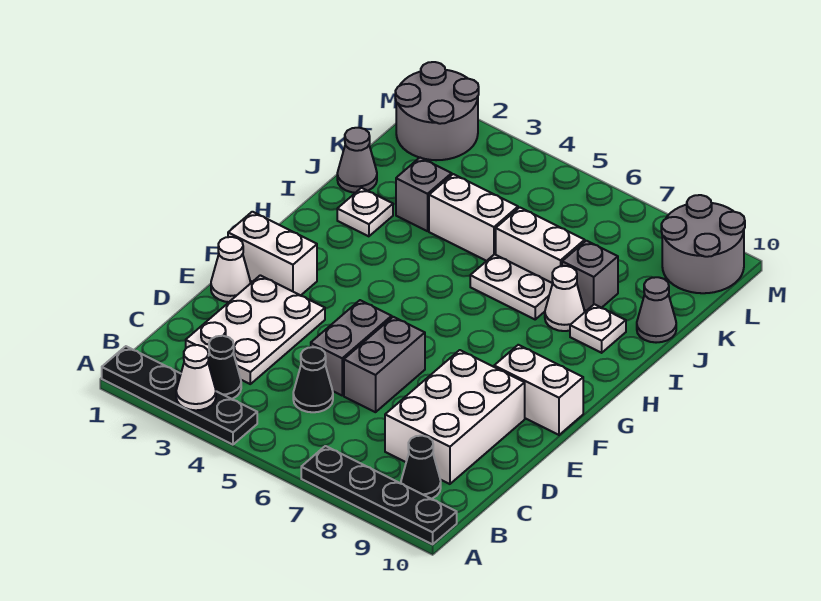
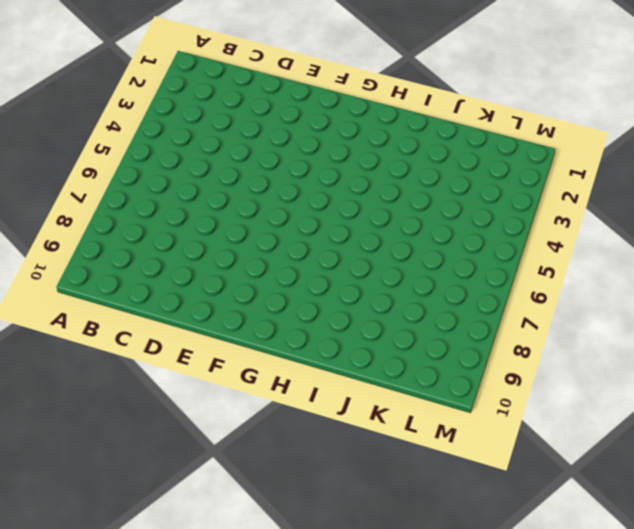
none -> black 1x4 plate [102,346,257,445]
none -> black 1x4 plate [301,446,457,544]
none -> black 1x1 cone [208,336,241,399]

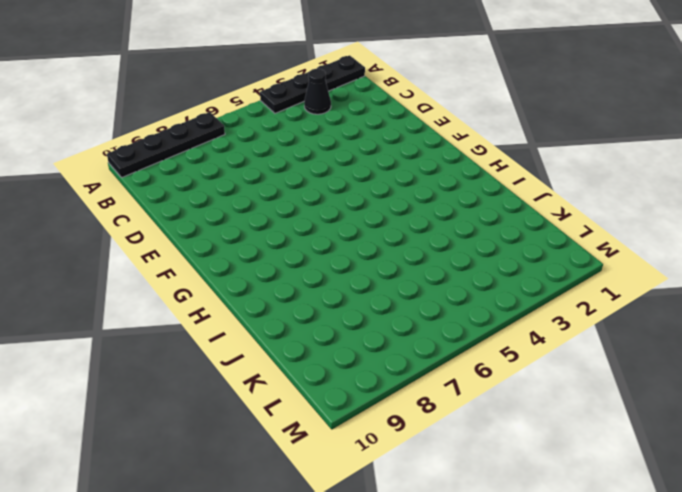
none -> black 1x1 cone [401,436,441,499]
none -> white 2x3 plate [186,275,325,384]
none -> black 1x1 cone [293,347,333,412]

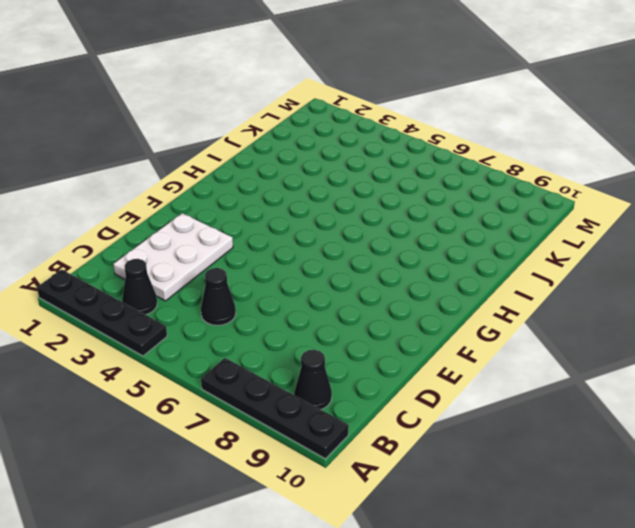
none -> white 2x3 brick [385,350,525,484]
none -> grey 1x2 brick [311,300,392,395]
none -> grey 1x2 brick [344,317,425,412]

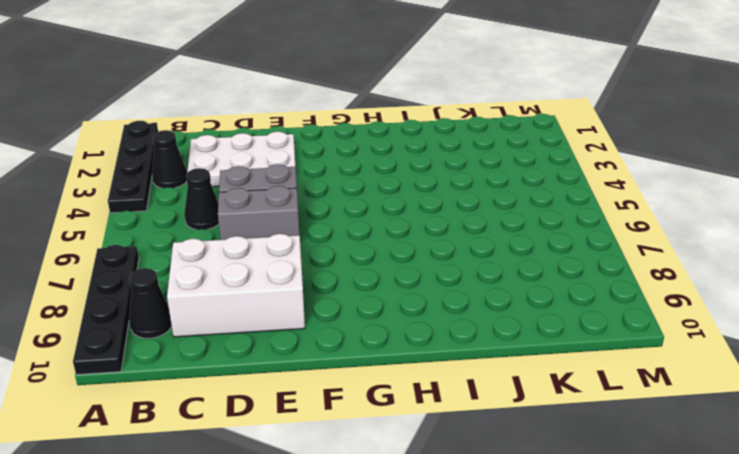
none -> white 1x1 cone [211,237,251,302]
none -> white 1x2 brick [228,212,317,295]
none -> white 1x2 brick [494,345,583,435]

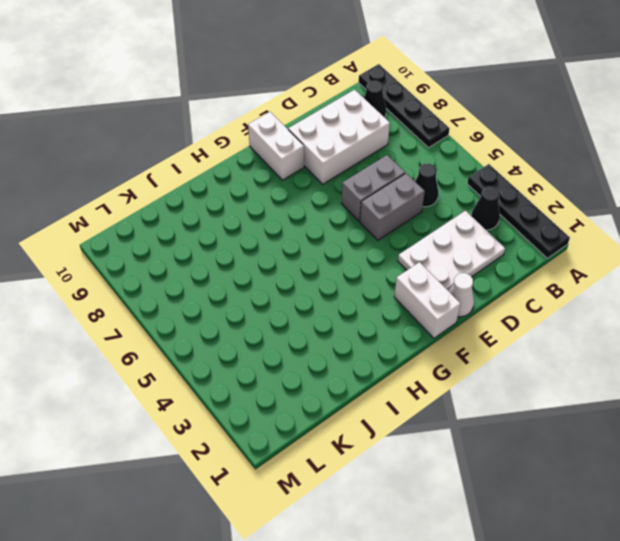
none -> white 1x1 plate [337,188,393,236]
none -> white 1x2 plate [470,254,553,319]
none -> white 1x1 cone [545,266,584,331]

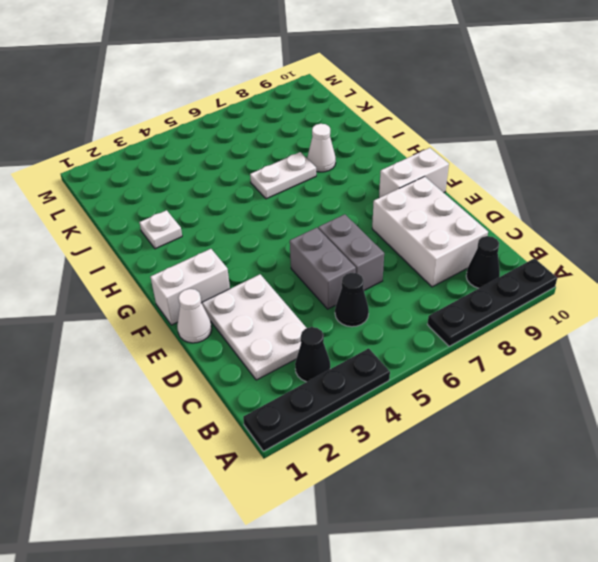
none -> white 1x1 plate [570,304,626,353]
none -> grey 1x1 cone [337,128,377,193]
none -> grey 1x1 brick [396,158,452,231]

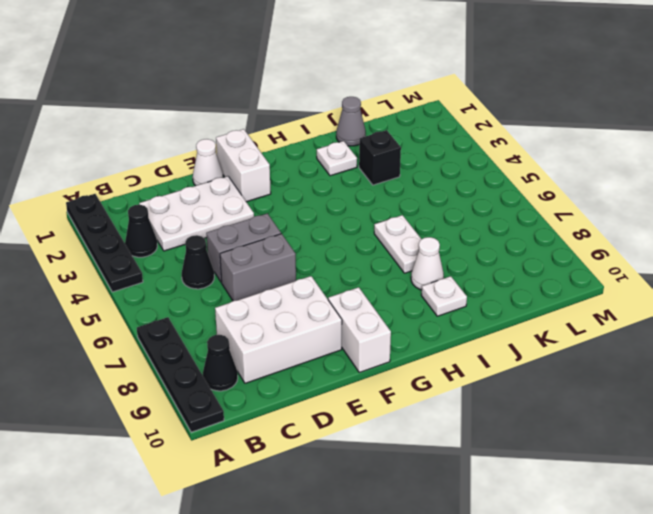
black 1x1 brick [359,130,401,185] -> grey 1x1 brick [396,158,452,231]
none -> white 1x2 brick [429,174,518,261]
none -> white 1x2 brick [496,207,585,283]
none -> grey 1x1 brick [562,241,618,311]

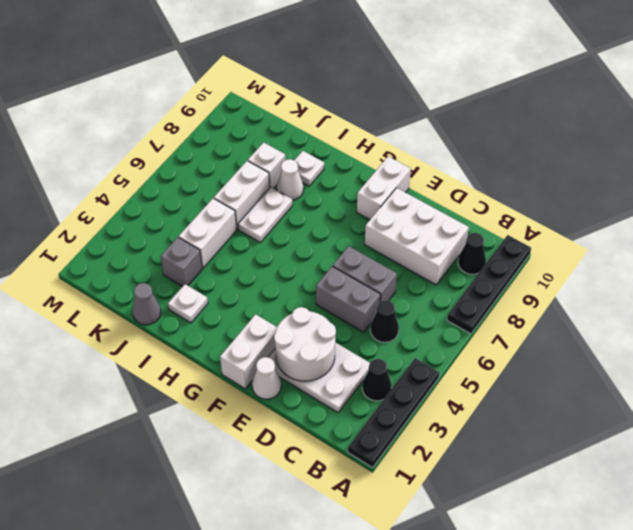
white 2x2 round brick [274,307,336,381] -> none
white 1x1 brick [248,142,285,189] -> grey 1x1 brick [562,241,618,311]
none -> grey 1x1 cone [637,277,676,343]
none -> grey 2x2 round brick [395,62,479,160]
none -> grey 2x2 round brick [661,195,745,293]

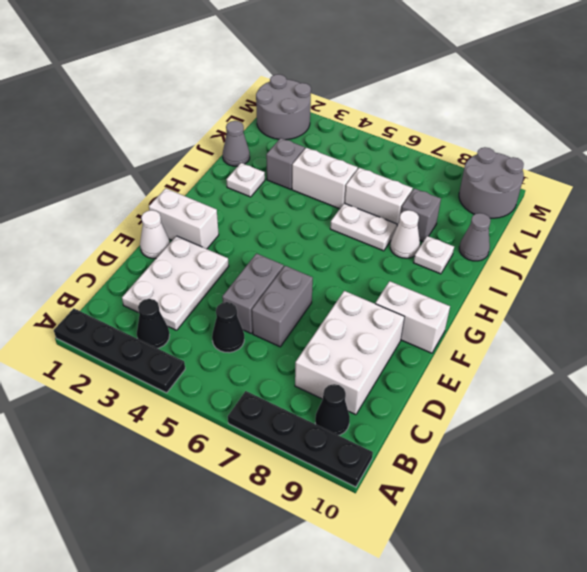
none -> white 1x1 cone [176,345,216,410]

